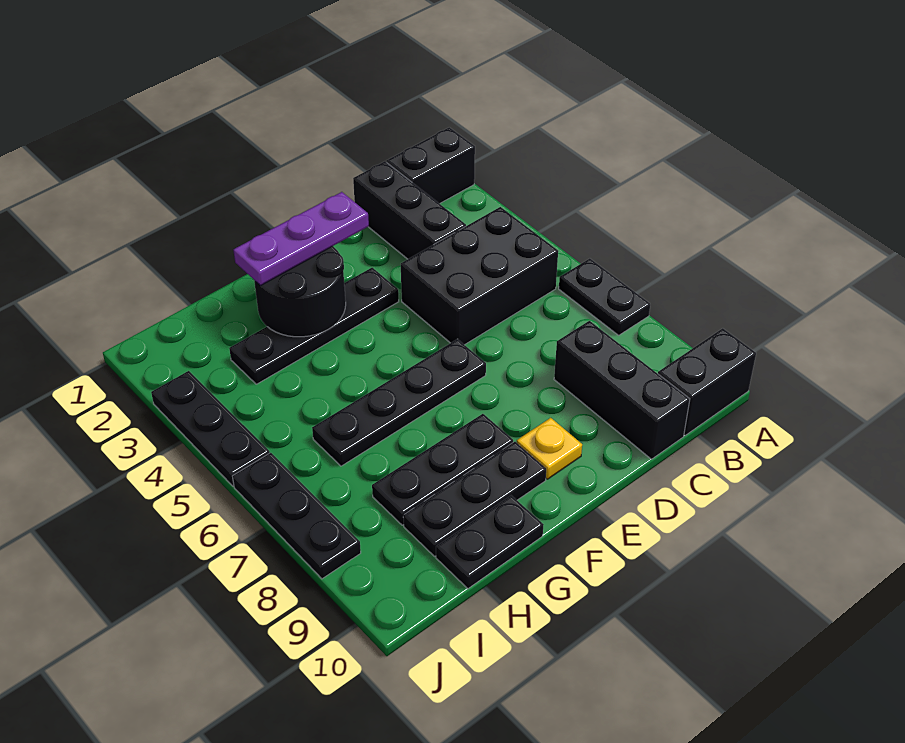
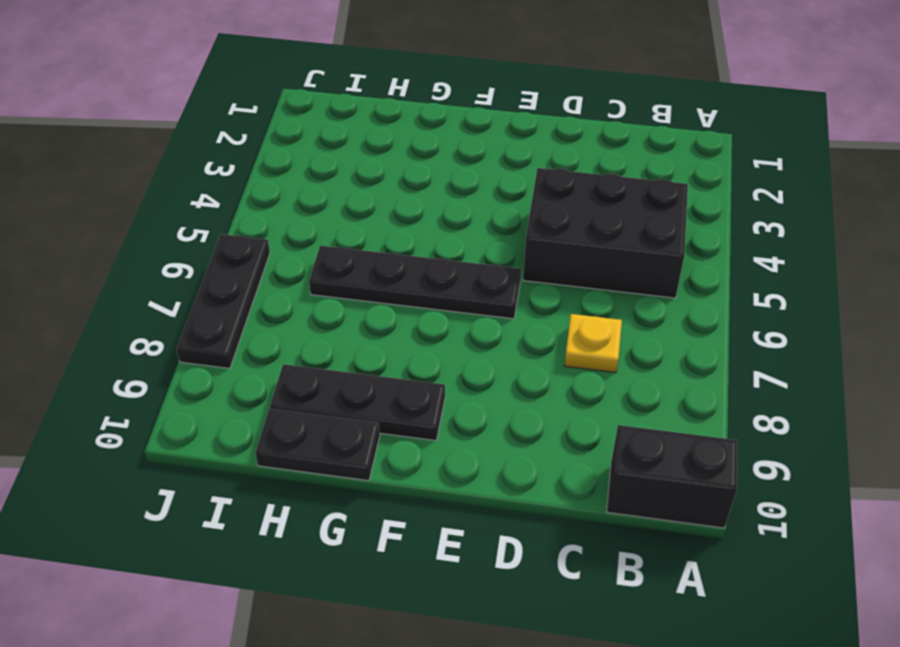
yellow 1x1 plate [564,314,622,373] -> yellow 1x1 plate moved to [517,418,582,479]
none -> black 1x2 brick [387,127,475,204]
none -> black 1x2 plate [559,259,650,335]
none -> black 1x3 brick [353,161,466,259]

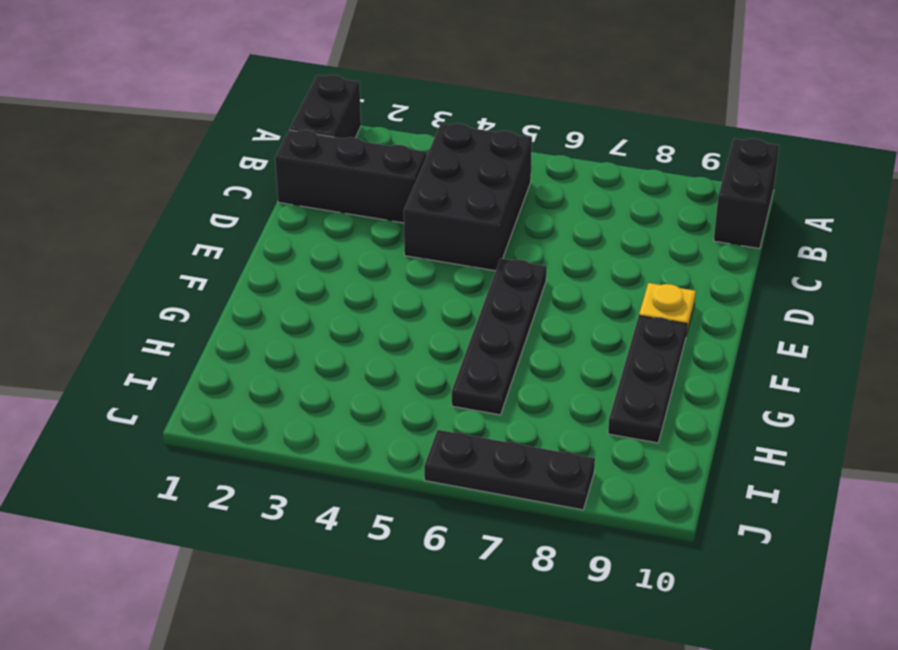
none -> black 1x2 plate [559,259,650,335]
none -> black 1x3 brick [554,321,690,459]
none -> black 1x4 plate [229,268,399,384]

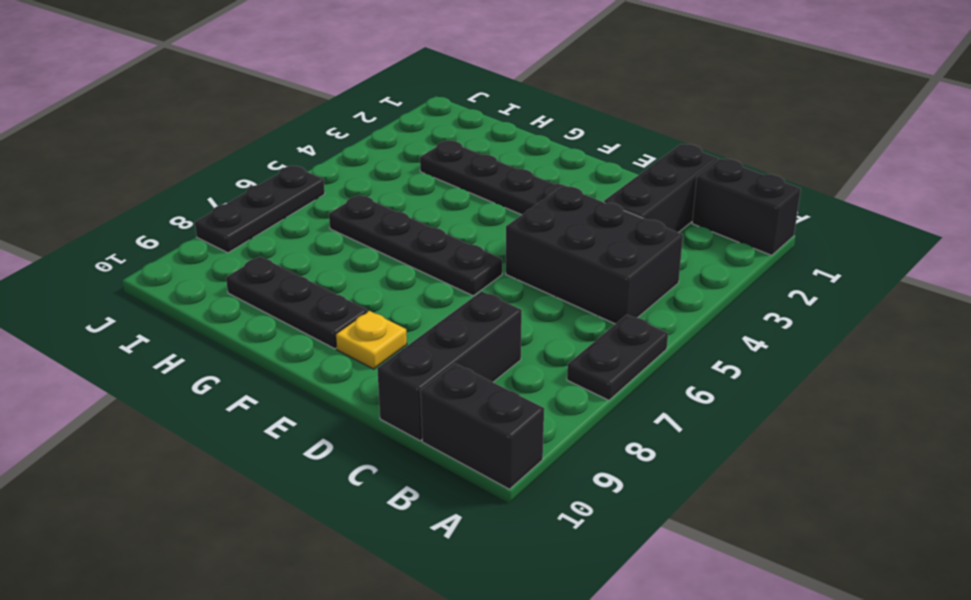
none -> black 1x3 plate [372,414,513,525]
none -> black 1x2 plate [436,495,544,589]
none -> black 1x3 plate [151,371,270,486]

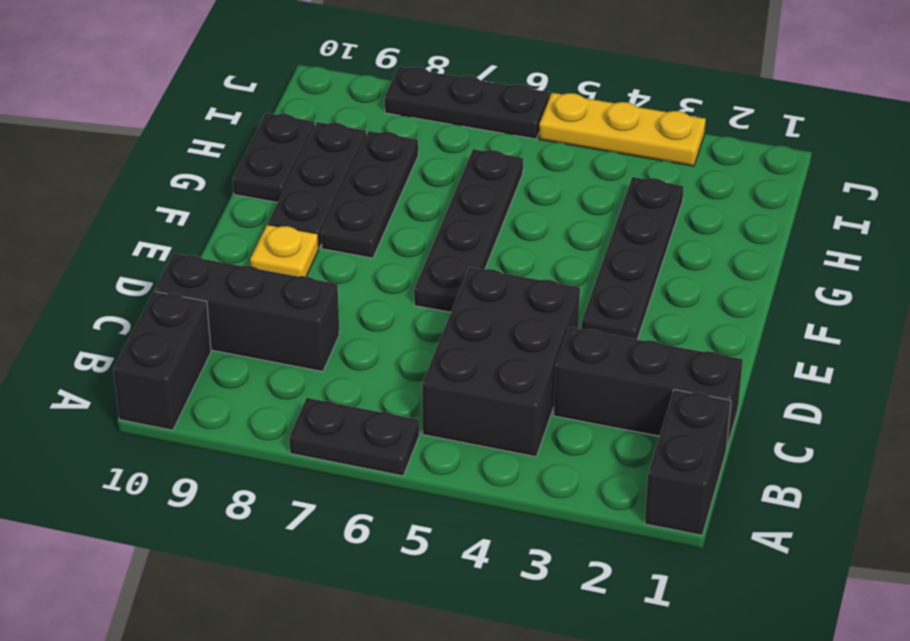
yellow 1x3 plate [539,93,706,166] -> black 1x3 plate [151,371,270,486]
none -> black 2x2 round brick [254,246,346,337]
none -> purple 1x3 plate [233,192,369,286]

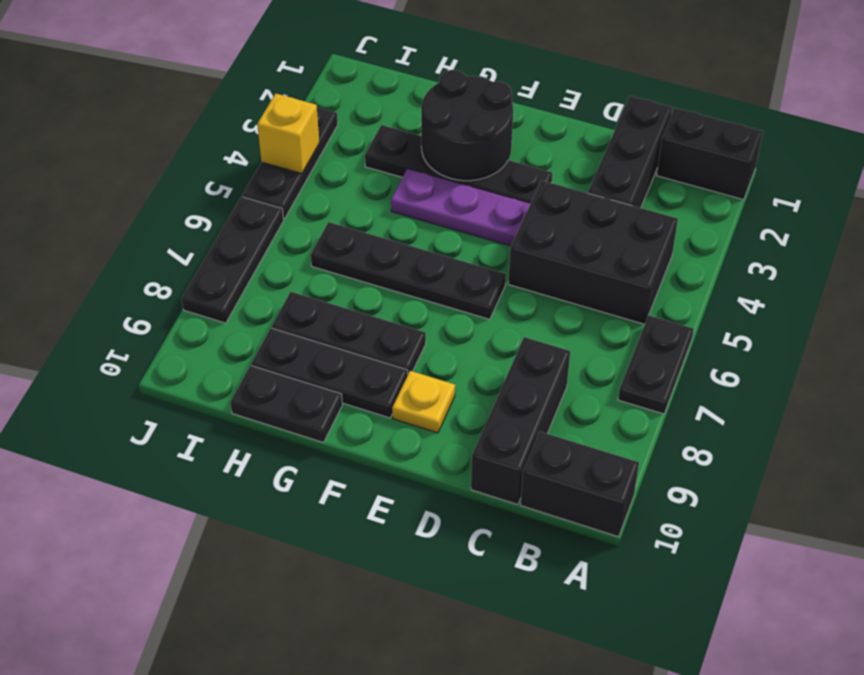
purple 1x3 plate [391,169,531,246] -> purple 1x3 plate moved to [233,192,369,286]
yellow 1x1 brick [257,94,319,174] -> none

